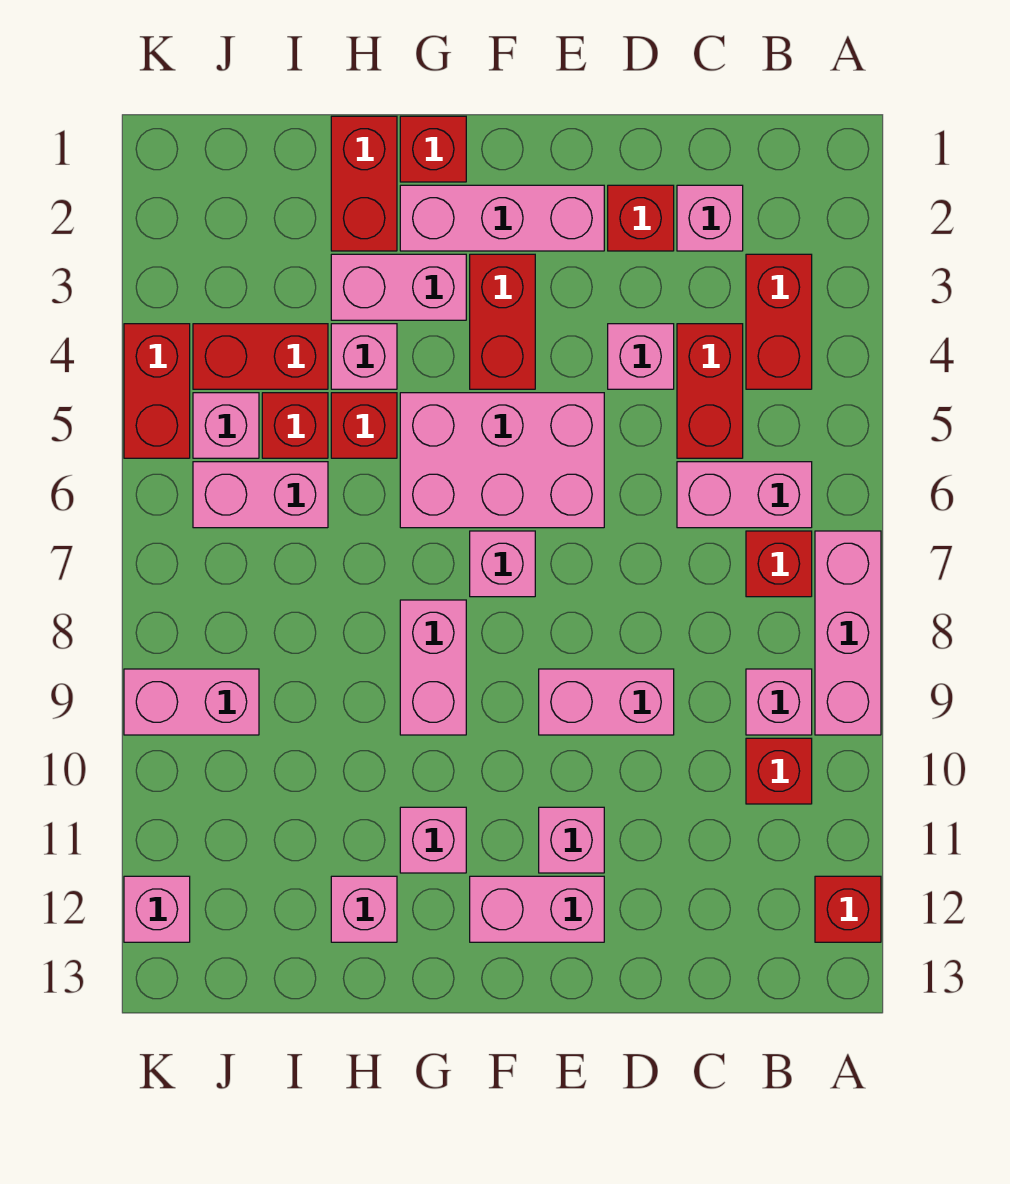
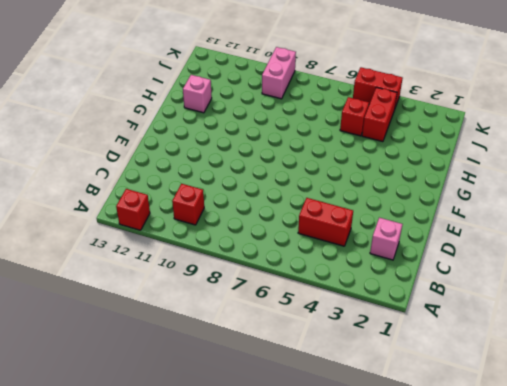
none -> pink 1x3 brick [815,531,881,735]
none -> red 1x2 brick [746,254,812,389]
none -> pink 1x2 brick [677,462,812,528]
none -> red 1x1 brick [746,531,812,597]

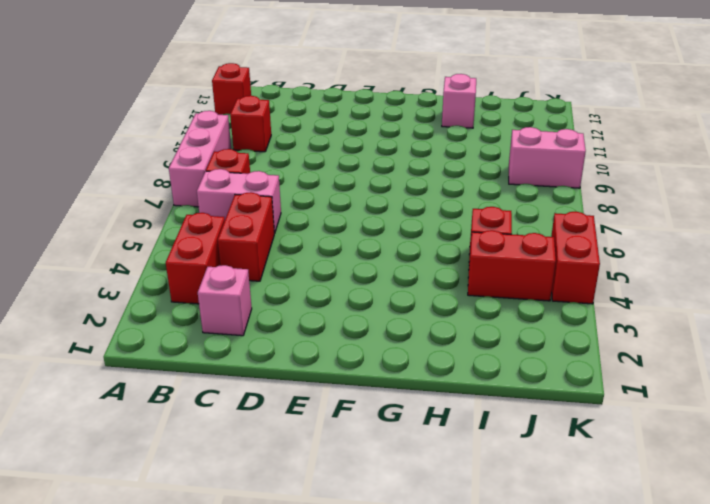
none -> pink 1x1 brick [746,669,812,735]
none -> red 1x1 brick [608,185,674,251]
none -> pink 1x1 brick [608,324,674,389]
none -> pink 1x2 brick [539,669,674,735]

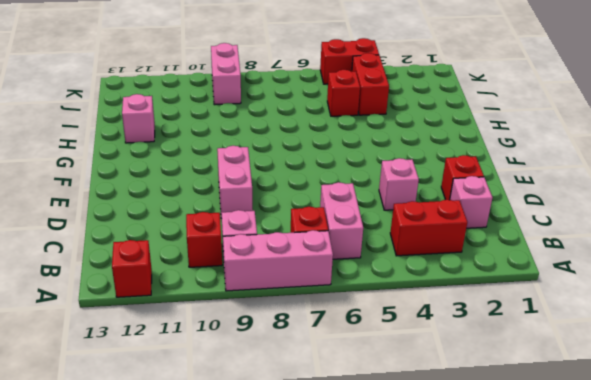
none -> red 1x2 brick [677,324,743,458]
none -> pink 1x3 brick [400,185,604,251]
none -> pink 2x3 brick [400,393,604,528]
none -> pink 1x1 brick [539,807,604,873]

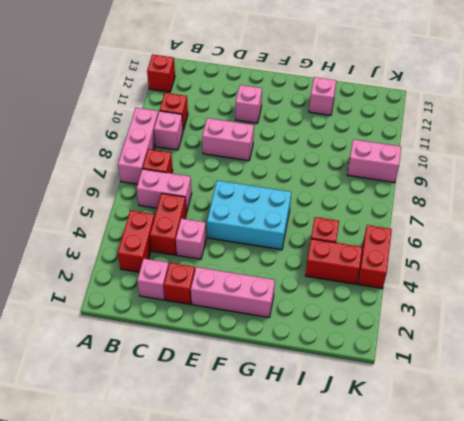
cyan 2x3 brick [207,180,291,250] -> pink 2x3 brick [400,393,604,528]
none -> pink 1x2 brick [470,876,604,942]
none -> red 1x2 brick [470,254,535,389]
none -> pink 1x1 brick [470,531,535,597]
none -> red 1x1 brick [400,116,466,182]

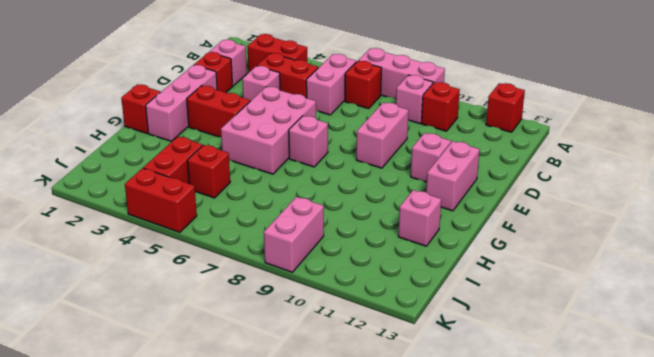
none -> pink 1x2 brick [331,254,466,320]
none -> pink 1x2 brick [400,600,466,735]
none -> pink 1x1 brick [400,807,466,873]
none -> red 1x2 brick [331,116,397,251]

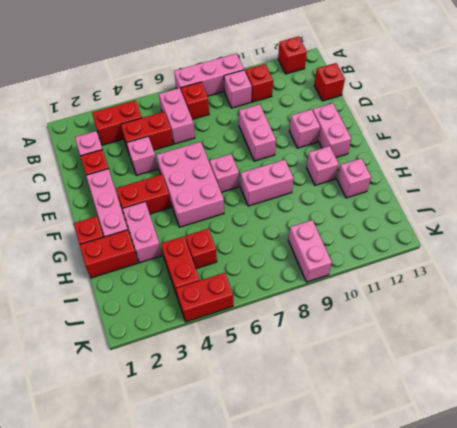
red 1x1 brick [314,63,345,101] -> red 1x1 brick moved to [331,393,397,458]
none -> pink 1x1 brick [331,324,397,389]
none -> pink 1x2 brick [193,462,328,528]
none -> pink 1x1 brick [193,393,259,458]
none -> pink 1x1 brick [124,876,190,942]

